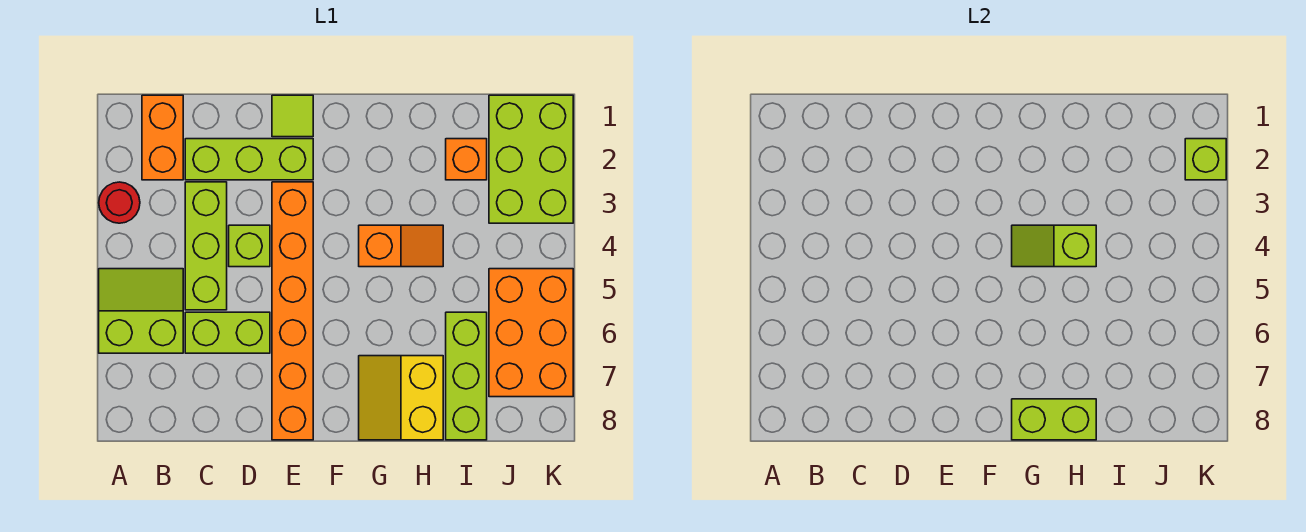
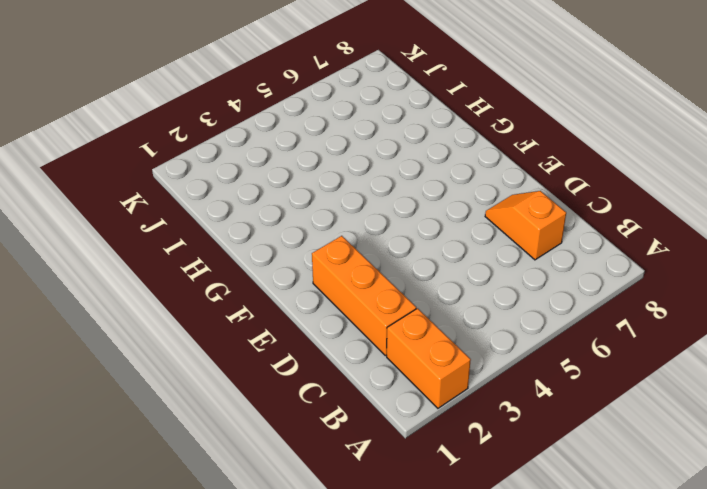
orange 1x2 brick [387,308,471,408] -> orange 1x2 brick turned to [142,95,183,180]
orange 1x3 brick [312,236,416,356] -> lime 1x3 brick [185,139,313,180]
orange 1x2 slope [485,191,566,260] -> orange 1x2 slope moved to [359,225,443,267]
none -> red 1x1 round brick [99,182,140,223]
none -> lime 2x2 slope [99,269,183,353]
none -> lime 1x3 brick [185,182,227,310]

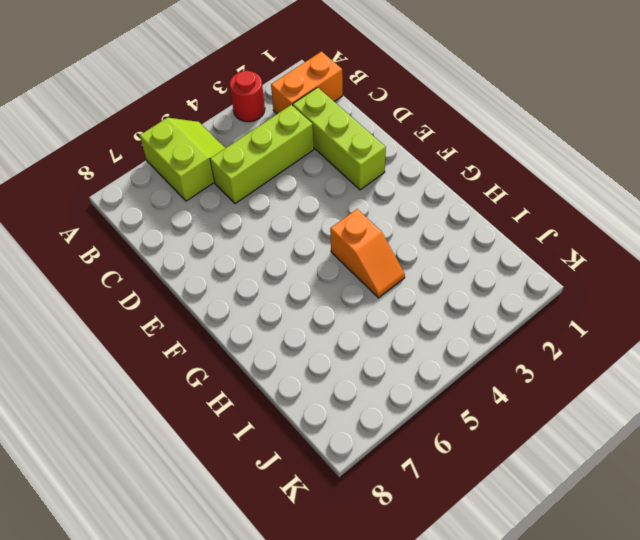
none -> lime 1x2 brick [185,312,270,353]
none -> lime 1x1 brick [229,225,270,267]
none -> lime 1x1 tile [272,95,313,137]

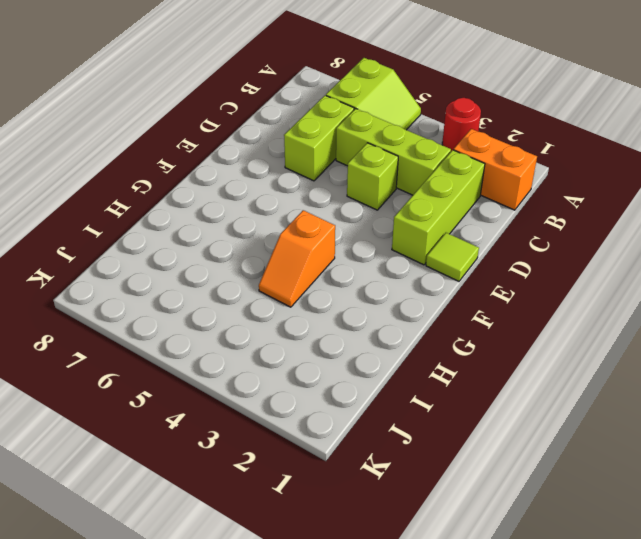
none -> orange 1x6 brick [272,182,313,440]
none -> yellow 2x2 slope [359,356,443,440]
none -> orange 1x1 brick [446,139,487,180]

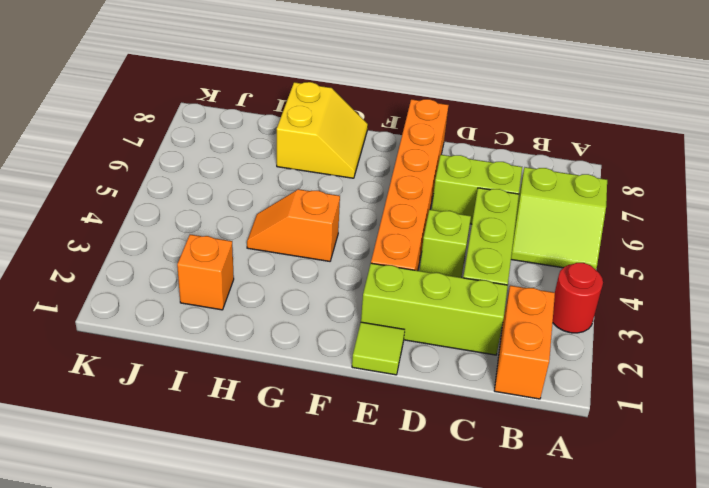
none -> lime 1x3 brick [446,312,487,440]
none -> lime 2x3 brick [489,95,573,223]
none -> orange 2x3 brick [489,269,573,397]

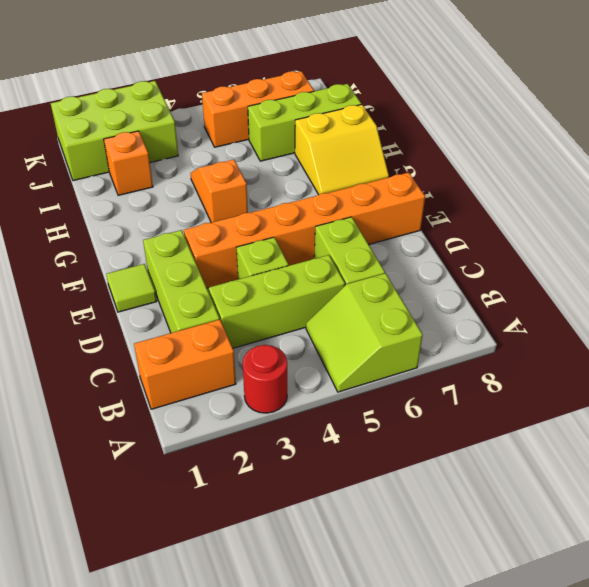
orange 1x3 brick [202,71,314,147] -> orange 2x3 brick [489,269,573,397]
none -> lime 1x2 slope [1012,225,1096,267]
none -> lime 1x2 brick [1012,399,1096,440]
none -> lime 1x1 brick [1185,139,1226,180]

